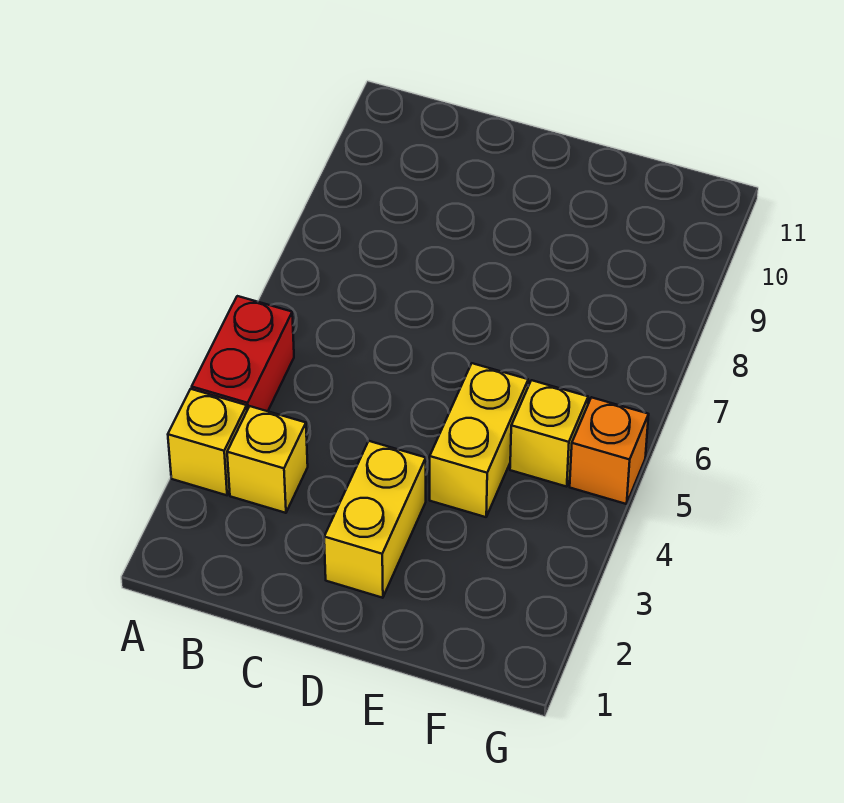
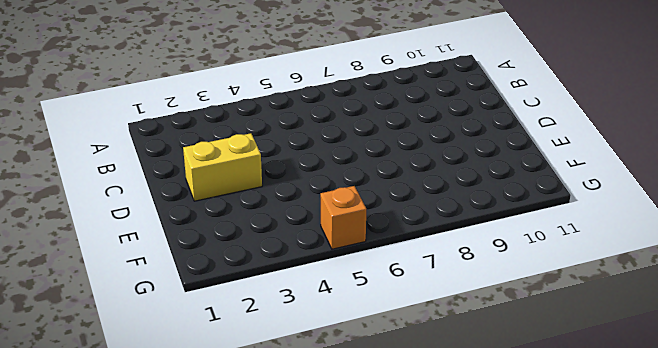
none -> yellow 1x1 brick [168,389,247,495]
none -> red 1x2 brick [192,296,294,411]

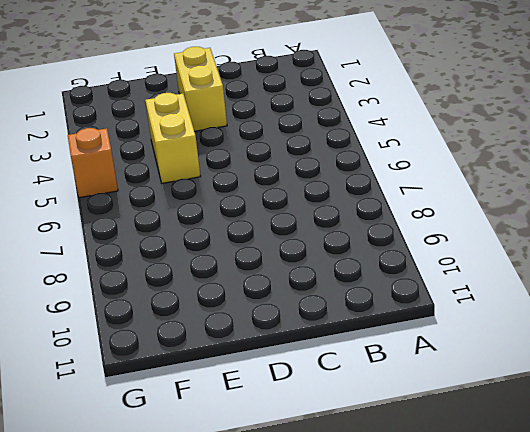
none -> yellow 1x1 brick [168,389,247,495]
none -> red 1x2 brick [192,296,294,411]

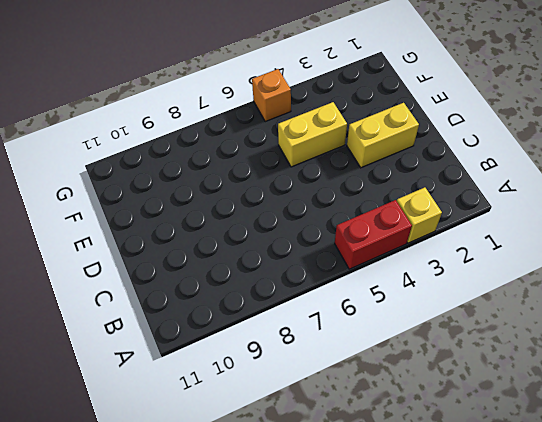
none -> yellow 1x1 brick [227,406,308,513]
none -> yellow 1x1 brick [510,380,588,487]

